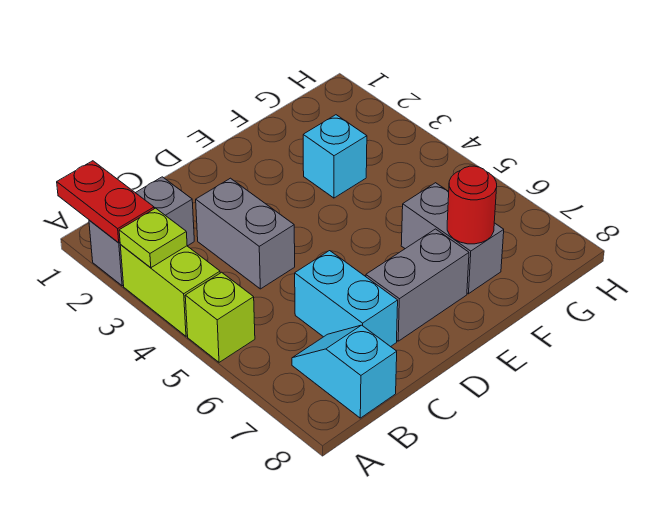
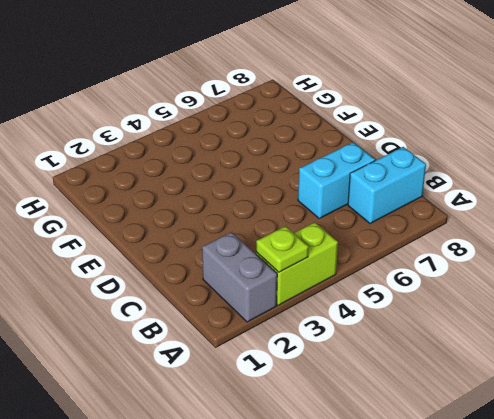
cyan 1x2 brick [348,147,426,224] -> cyan 1x2 slope [292,325,397,418]
none -> lime 1x1 brick [185,272,255,362]
none -> grey 1x2 brick [196,178,295,289]
none -> grey 1x2 brick [366,229,469,341]

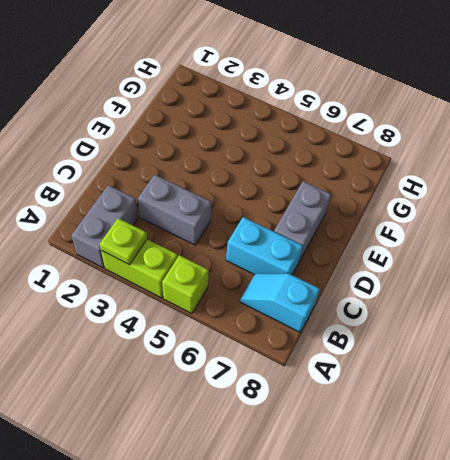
none -> cyan 1x1 brick [303,115,367,198]
none -> grey 1x2 brick [401,183,504,294]
none -> red 1x2 plate [57,161,154,243]

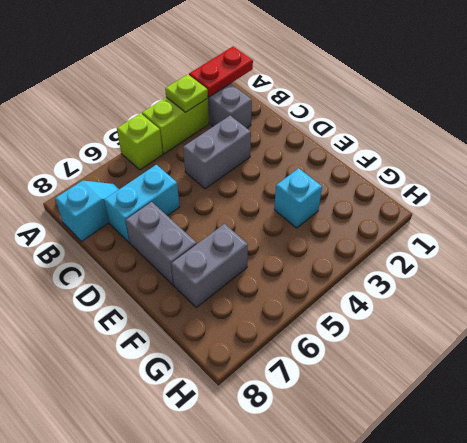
none -> red 1x1 round brick [447,166,497,244]

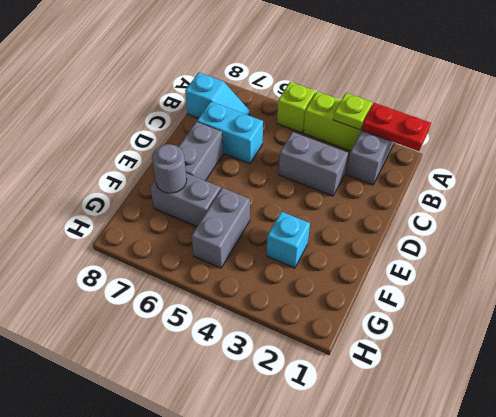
grey 1x2 brick [192,188,250,268] -> none
grey 1x1 round brick [152,144,187,193] -> red 1x1 round brick [447,166,497,244]

